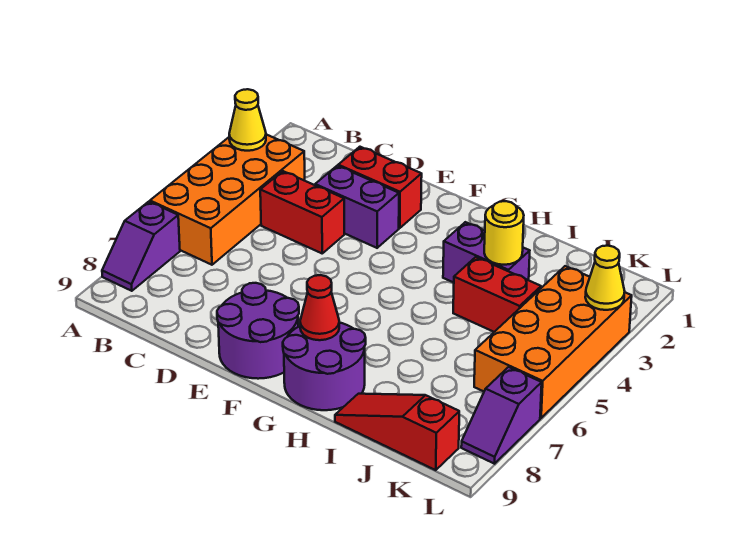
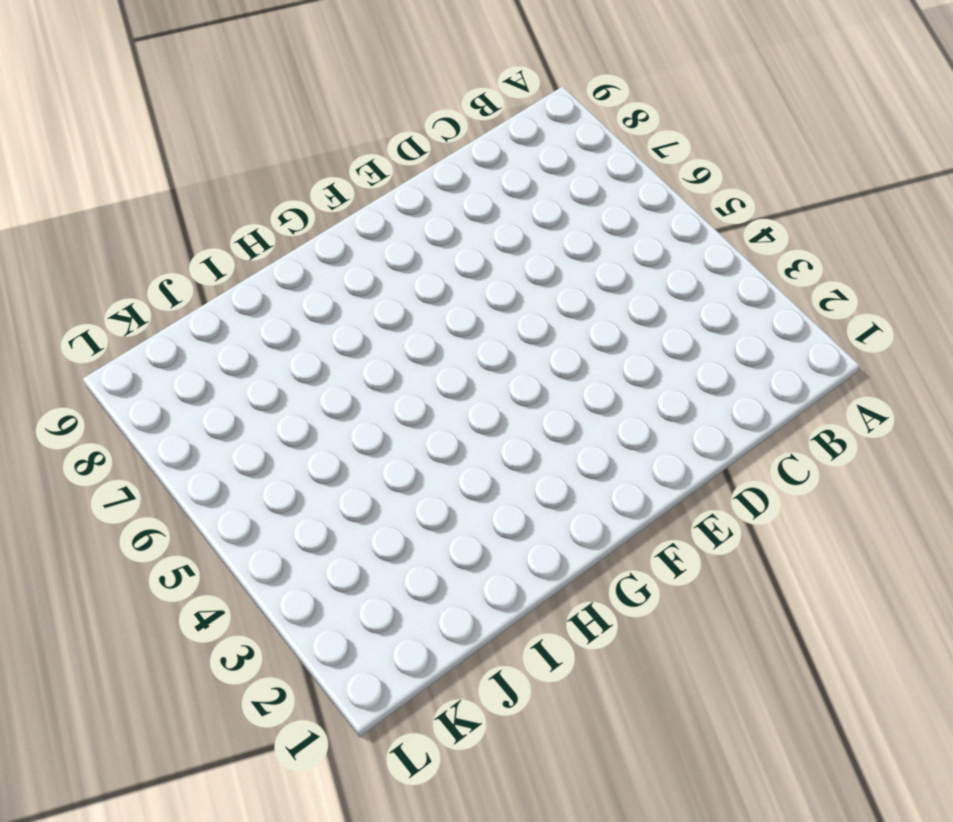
none -> orange 2x4 brick [150,134,305,265]
none -> purple 1x2 slope [102,202,180,291]
none -> red 1x2 brick [260,171,344,253]

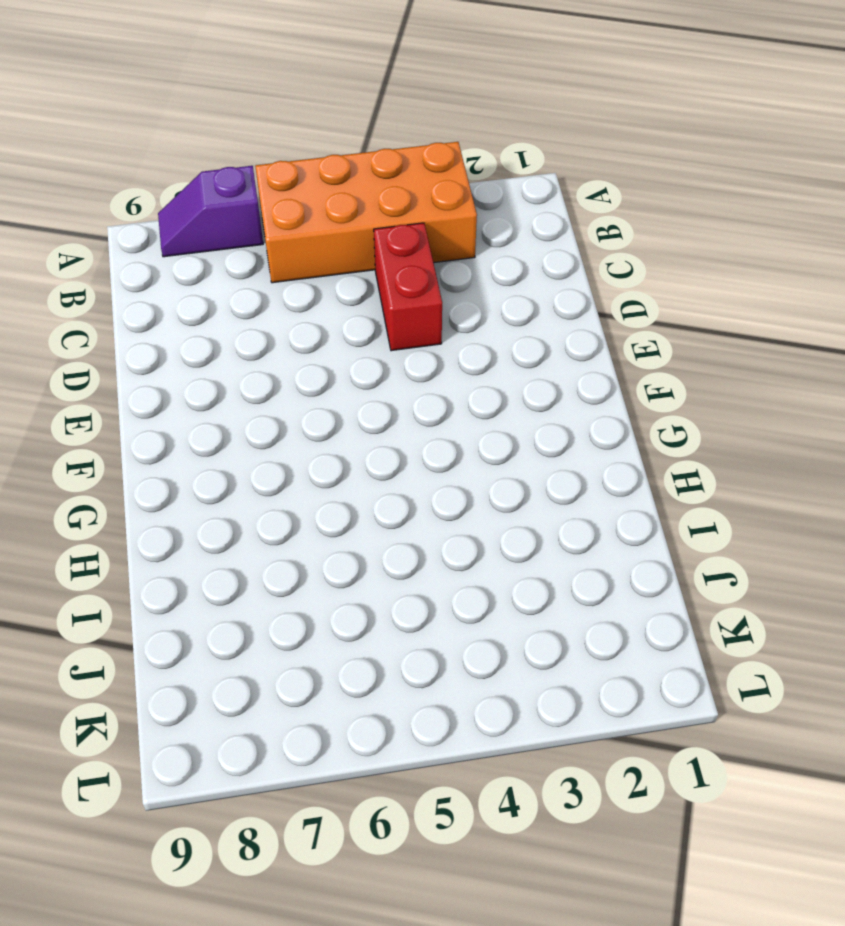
none -> red 1x2 brick [338,147,422,228]
none -> purple 1x2 brick [315,166,399,248]
none -> purple 2x2 round brick [217,283,299,379]

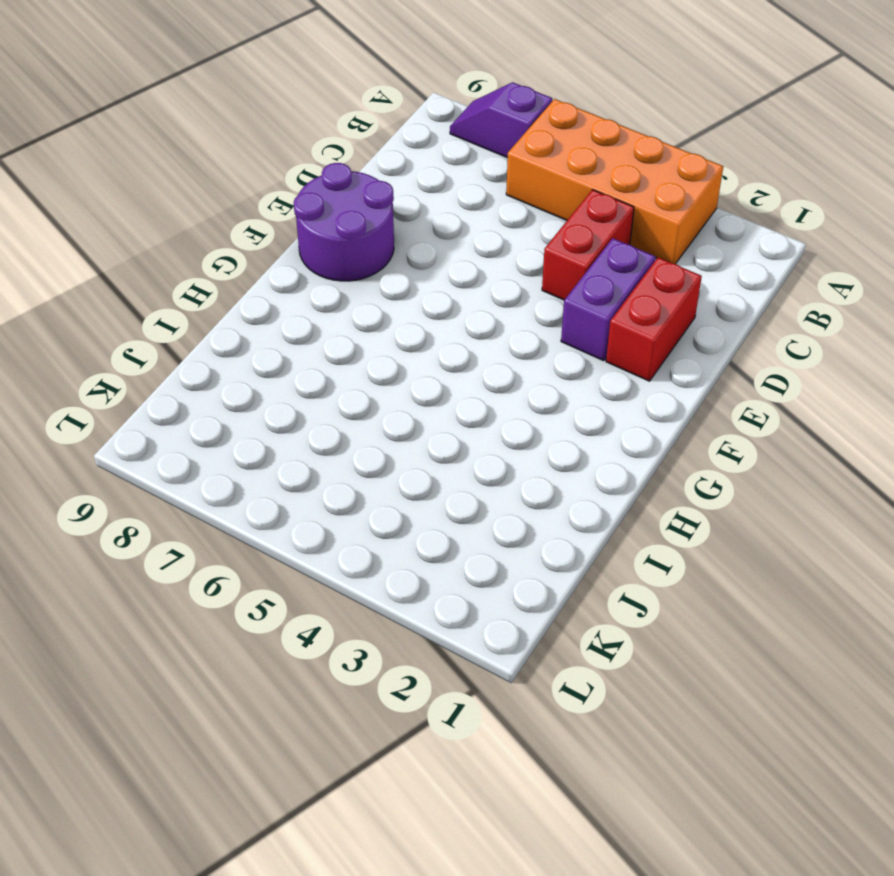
none -> purple 2x2 round brick [283,322,366,410]
none -> purple 1x2 brick [443,222,530,283]
none -> red 1x2 brick [453,257,541,332]

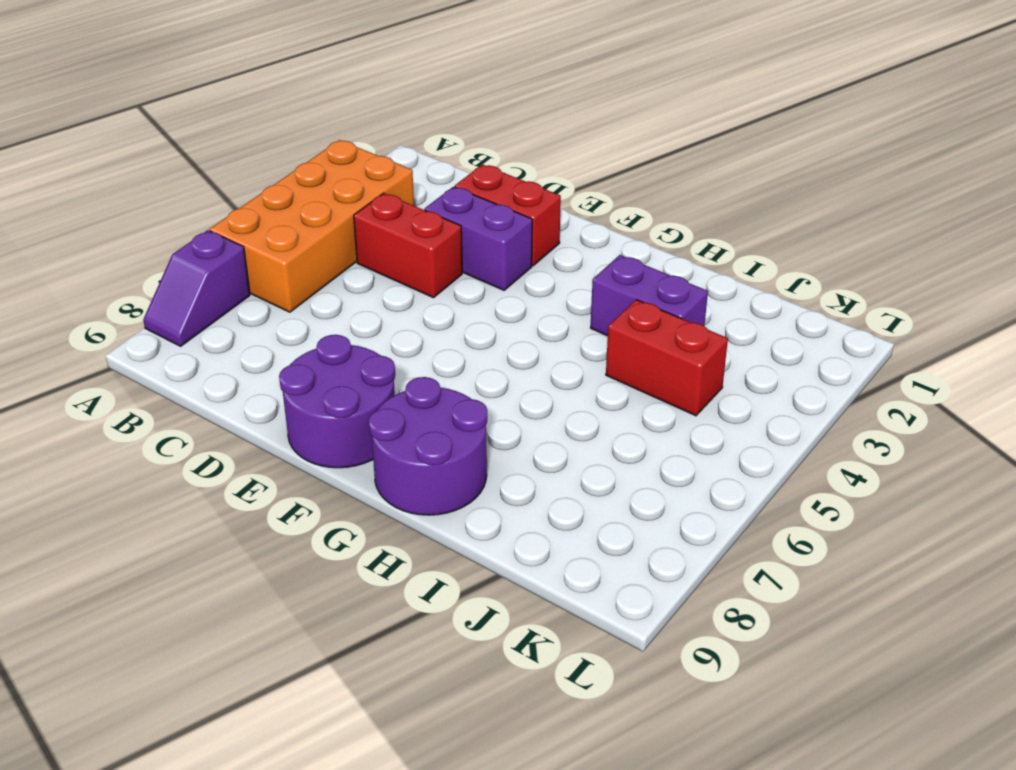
none -> red 1x3 slope [335,394,459,470]
none -> orange 2x4 brick [474,266,632,418]
none -> purple 1x2 slope [461,367,542,464]

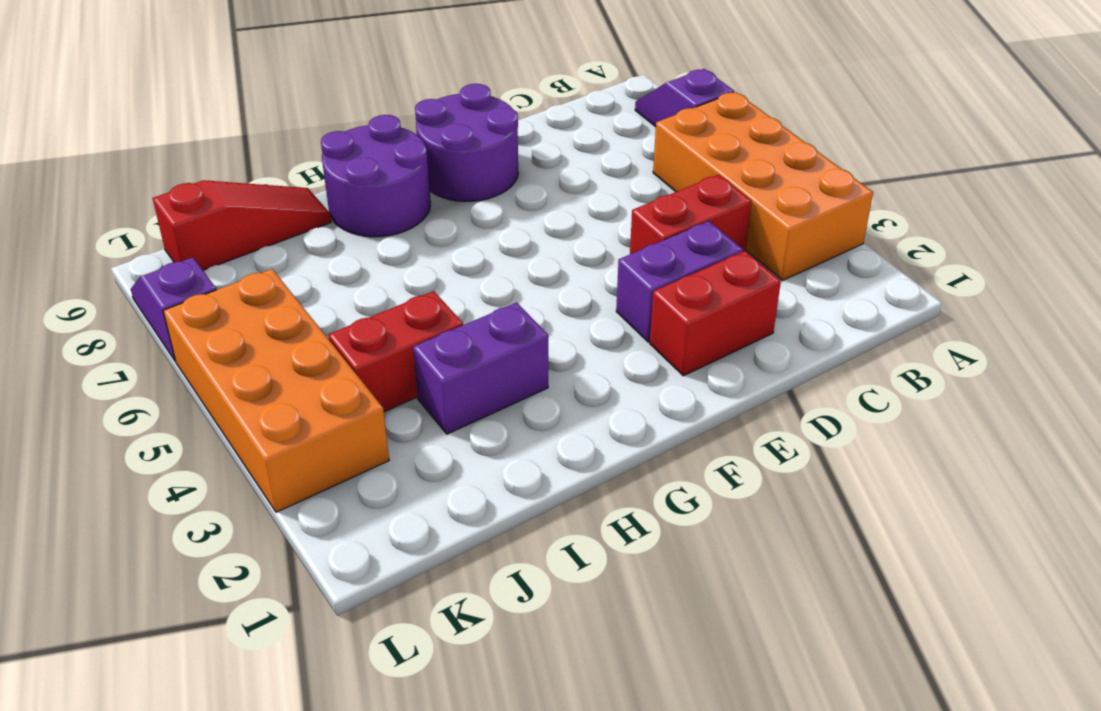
none -> yellow 1x1 cone [229,89,266,151]
none -> red 1x1 cone [300,275,339,340]
none -> yellow 1x1 round brick [484,201,524,265]

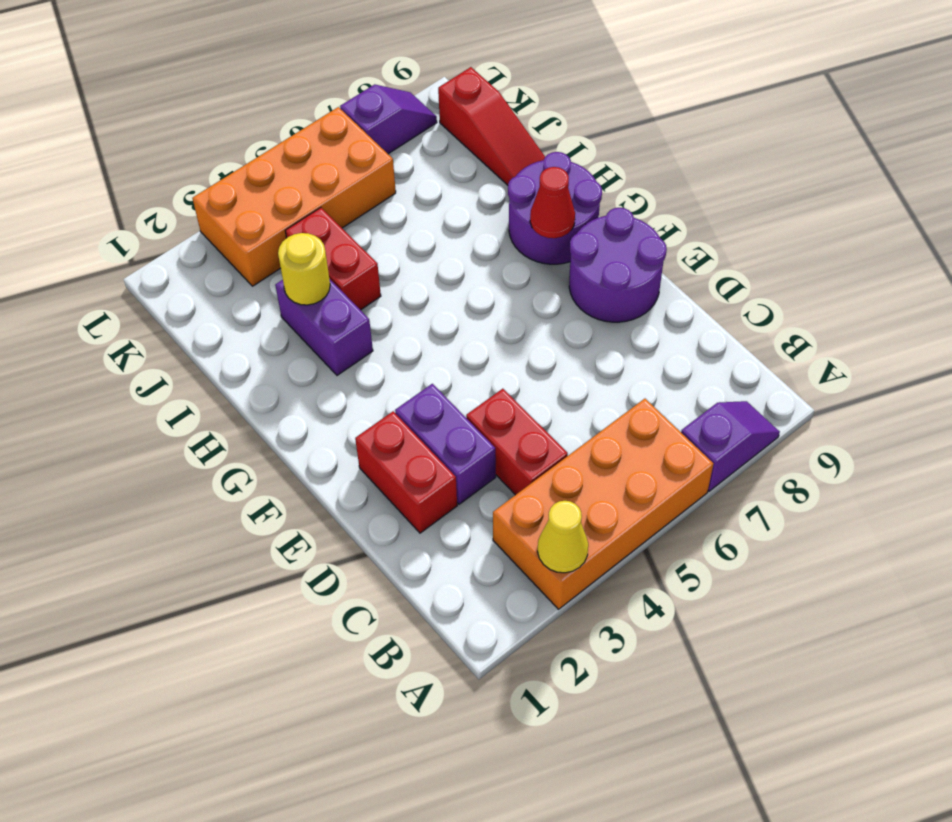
none -> yellow 1x1 cone [585,246,625,310]

